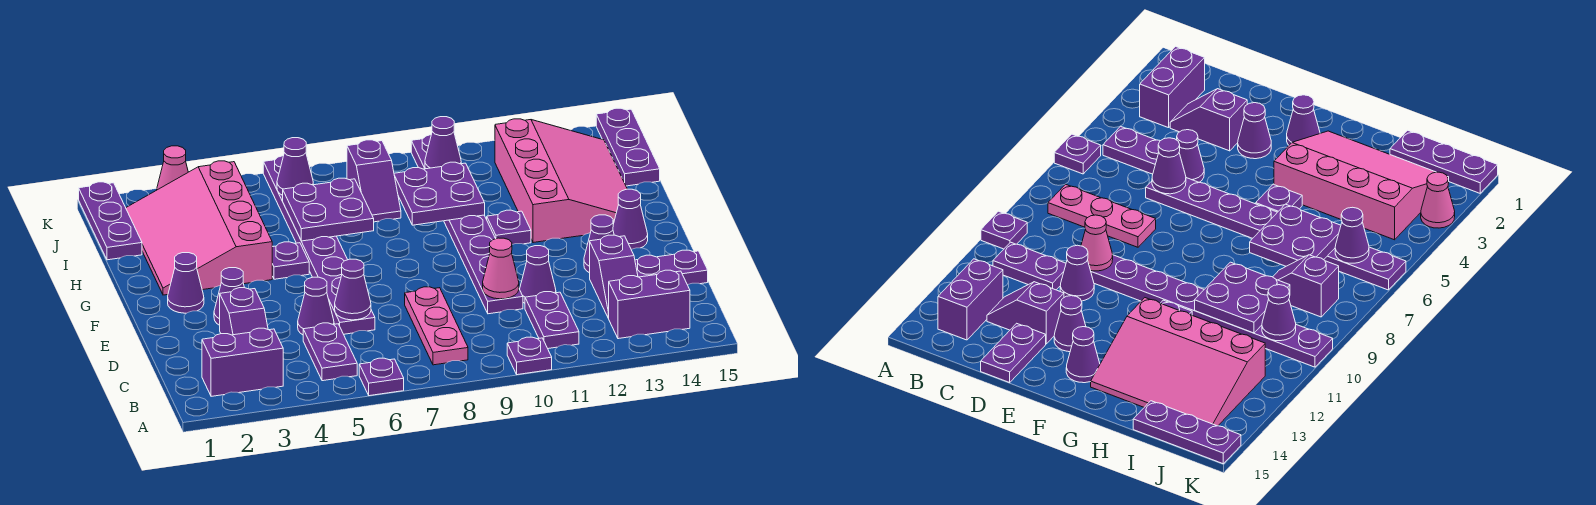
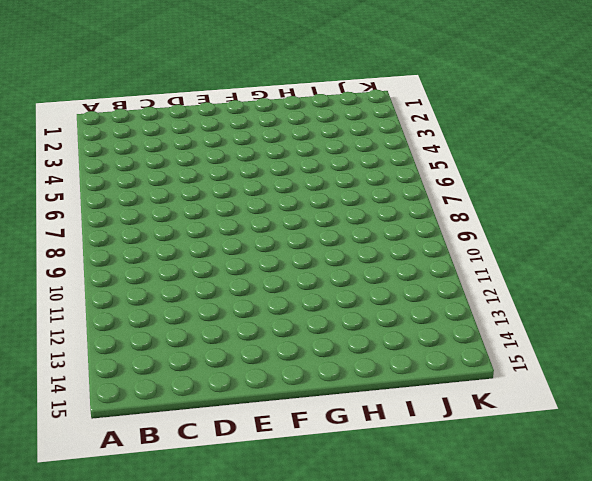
none -> purple 1x1 plate [359,358,404,396]
none -> purple 1x1 plate [507,337,552,375]
none -> purple 1x2 brick [202,328,283,396]
none -> purple 1x2 plate [303,323,357,381]

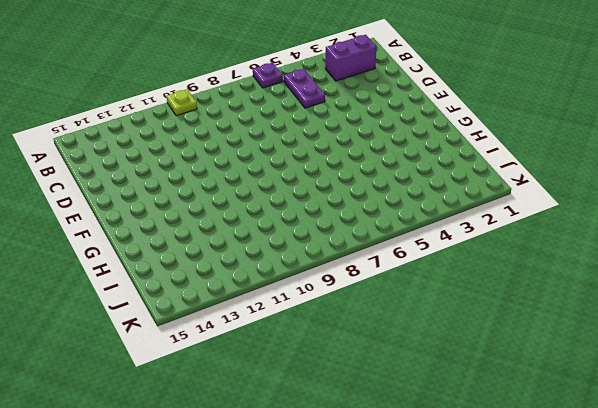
lime 1x1 plate [167,89,197,116] -> purple 1x1 plate [507,337,552,375]
none -> pink 1x3 plate [405,287,468,365]
none -> purple 1x2 plate [525,292,579,349]
none -> purple 1x2 brick [608,270,690,339]
none -> purple 1x2 slope [220,288,268,335]

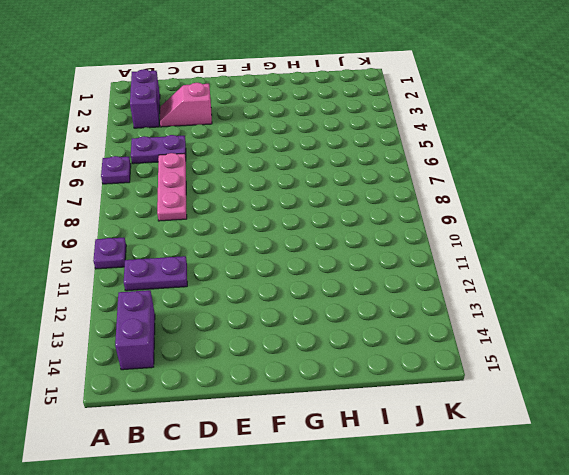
pink 1x2 slope [160,83,212,127] -> purple 1x2 slope [220,288,268,335]
pink 1x3 plate [157,153,187,221] -> pink 1x3 plate turned to [405,287,468,365]
none -> purple 1x2 slope [590,235,638,318]
none -> purple 1x1 cone [298,277,334,335]
none -> purple 1x8 plate [263,156,375,334]
none -> purple 1x8 plate [411,135,523,314]

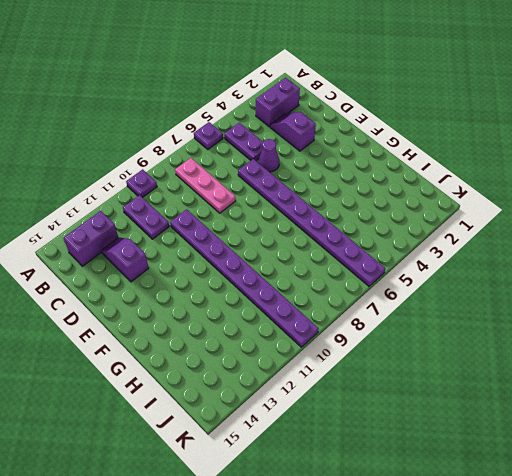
none -> purple 1x1 cone [520,246,556,303]
none -> purple 1x2 plate [635,250,708,285]
none -> purple 1x1 cone [214,268,244,325]
none -> purple 1x1 cone [584,215,614,273]

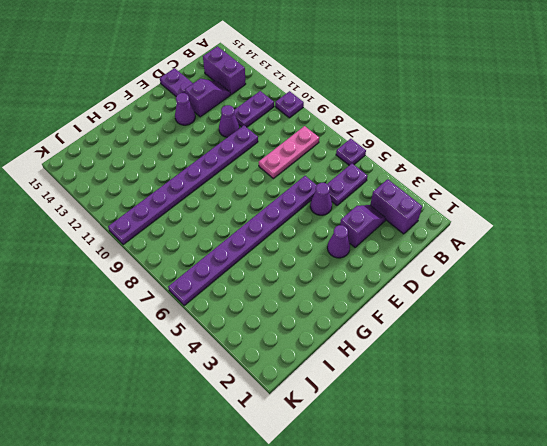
none -> purple 1x1 cone [168,253,204,313]
none -> purple 1x1 cone [613,189,648,249]
none -> pink 3x4 slope [126,161,272,295]
none -> purple 1x1 plate [272,242,309,279]

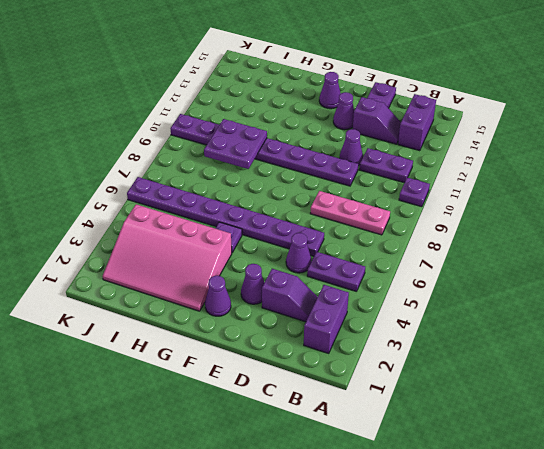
none -> purple 1x1 plate [359,358,404,396]
none -> purple 1x1 plate [487,210,531,244]
none -> pink 3x4 slope [495,119,627,243]
none -> purple 1x3 plate [79,182,142,260]

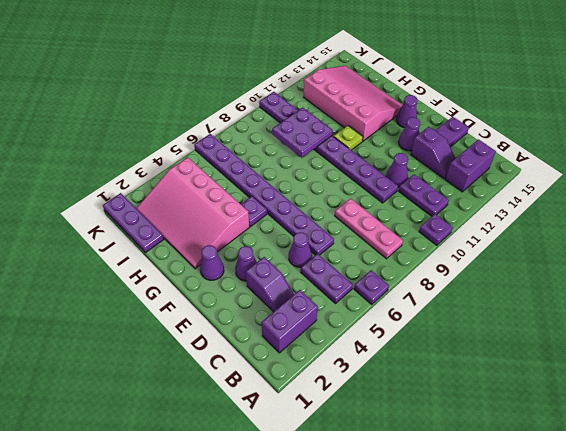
lime 1x1 plate [334,126,363,150] -> purple 1x1 plate [487,210,531,244]
none -> purple 1x2 slope [347,140,401,222]
none -> purple 1x3 plate [596,108,660,186]
none -> pink 1x1 cone [157,146,188,190]
none -> purple 1x1 cone [335,259,371,320]

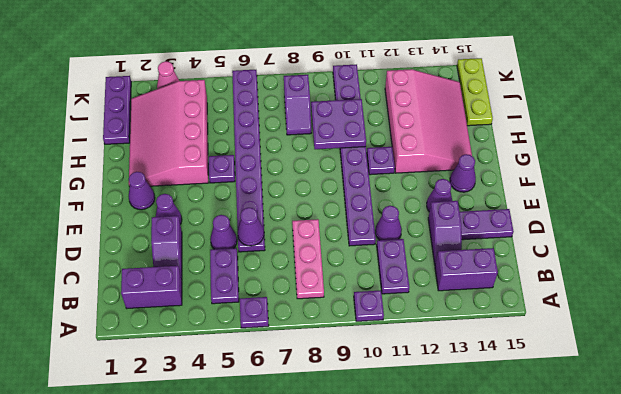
lime 1x3 plate [457,58,493,126] -> purple 1x3 plate [596,108,660,186]
none -> pink 1x1 cone [483,238,519,299]
none -> purple 2x2 plate [283,178,374,241]
none -> purple 1x1 cone [277,138,313,195]
none -> purple 1x1 cone [425,117,461,169]

